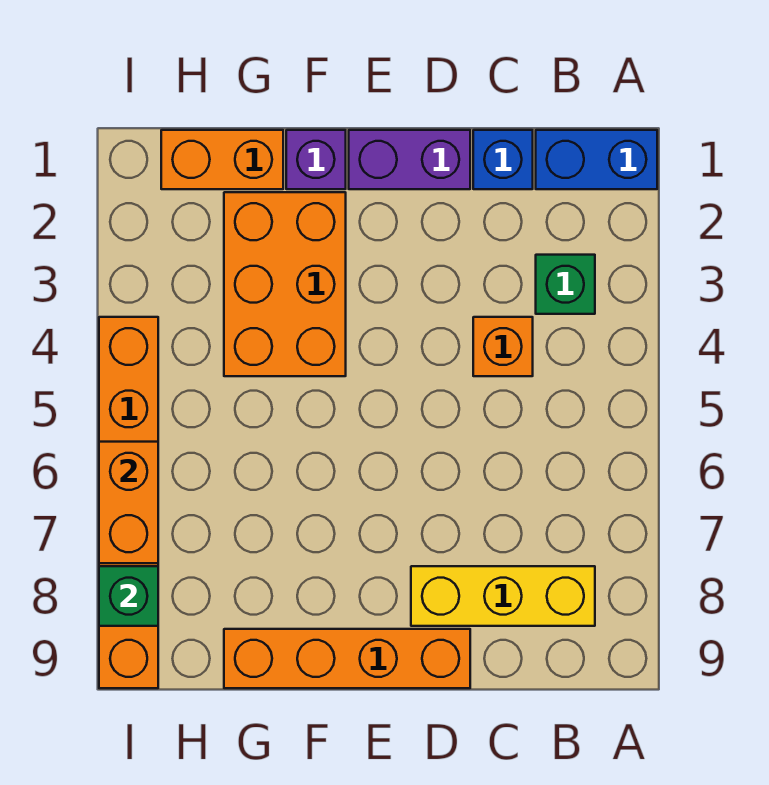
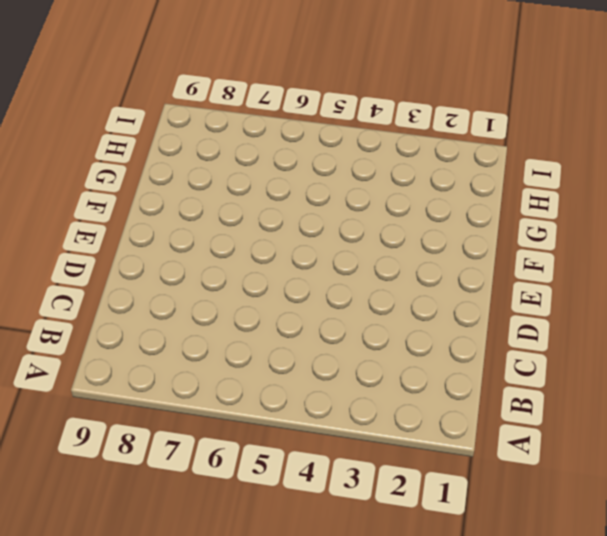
none -> blue 1x2 brick [536,130,657,189]
none -> green 1x1 brick [536,255,595,314]
none -> yellow 1x3 brick [411,566,595,626]

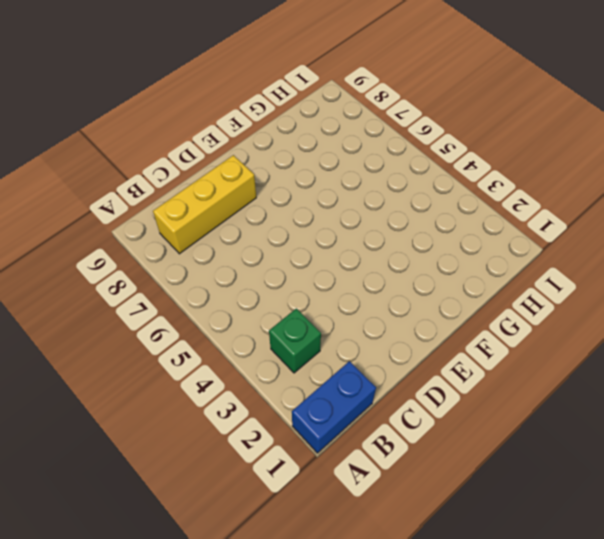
none -> blue 1x1 brick [473,130,533,189]
none -> orange 1x1 brick [473,317,533,376]
none -> purple 1x2 brick [349,130,470,189]

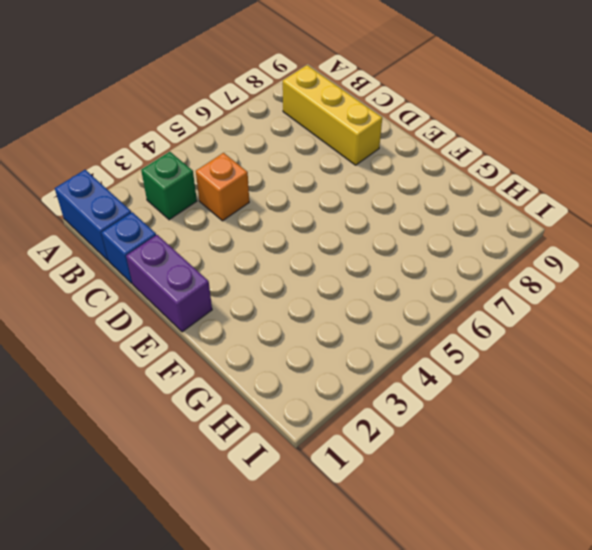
none -> orange 1x4 brick [224,629,470,688]
none -> purple 1x1 brick [286,130,346,189]
none -> orange 2x3 brick [224,192,346,376]

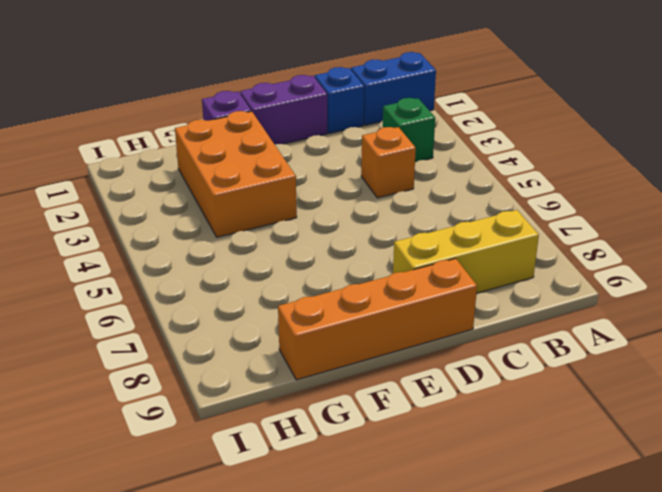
none -> orange 1x2 brick [161,130,283,189]
none -> orange 1x6 brick [99,317,158,688]
none -> orange 1x2 brick [99,442,158,563]

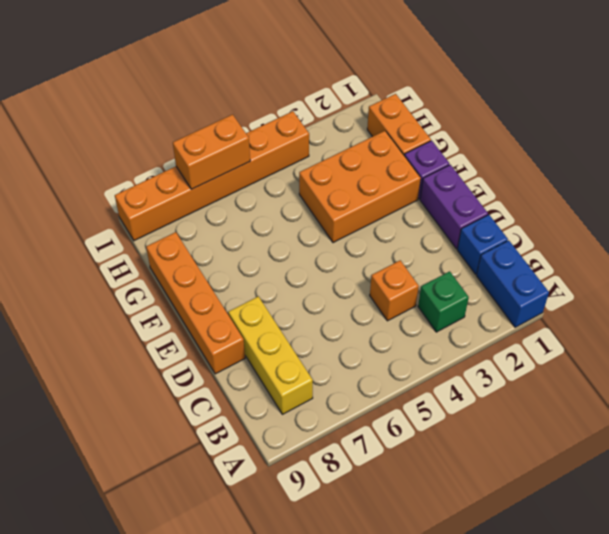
none -> green 1x1 brick [99,566,158,626]

